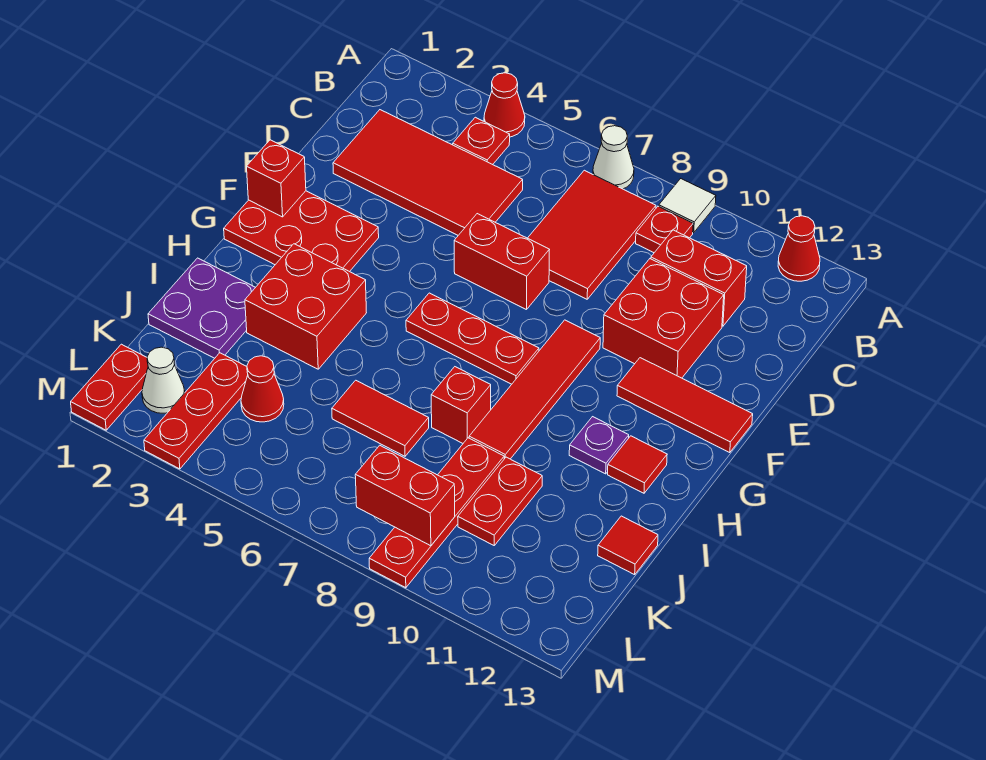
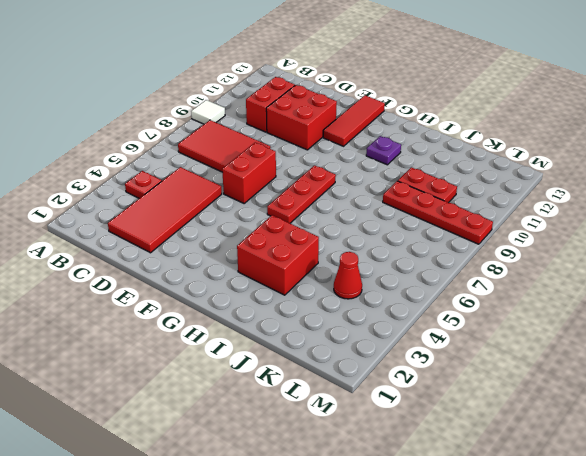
none -> red 1x1 cone [484,73,525,137]
none -> white 1x1 cone [593,126,634,189]
none -> red 1x1 cone [778,216,820,281]
none -> red 1x1 plate [636,206,693,253]

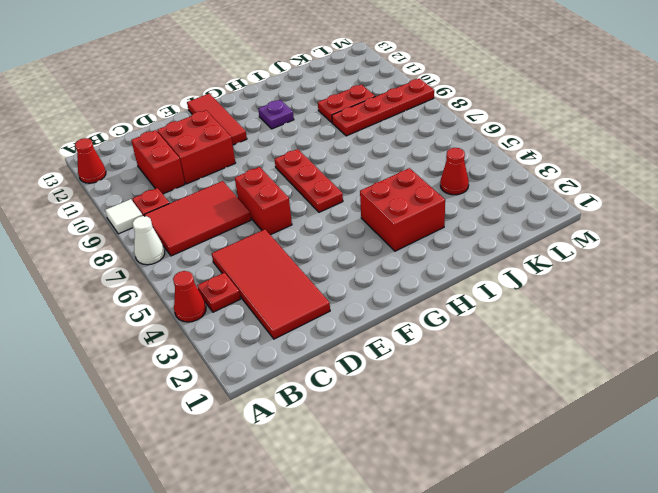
none -> red 2x3 plate [224,191,379,272]
none -> red 1x4 tile [469,320,600,459]
none -> red 1x1 tile [608,436,667,493]
none -> purple 2x2 plate [148,258,255,358]

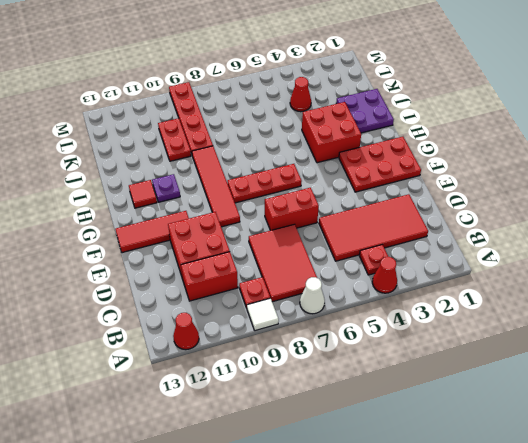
none -> red 1x1 brick [431,367,491,443]
none -> red 1x2 tile [332,380,429,456]
none -> red 1x1 tile [598,516,658,575]
none -> red 1x3 plate [144,353,248,469]

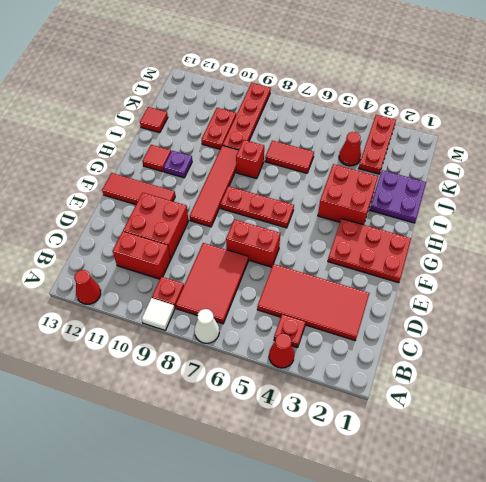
none -> red 1x2 plate [71,344,148,430]
none -> white 1x1 cone [142,347,185,413]
none -> red 1x1 brick [247,140,306,217]
none -> red 1x2 brick [355,445,455,546]

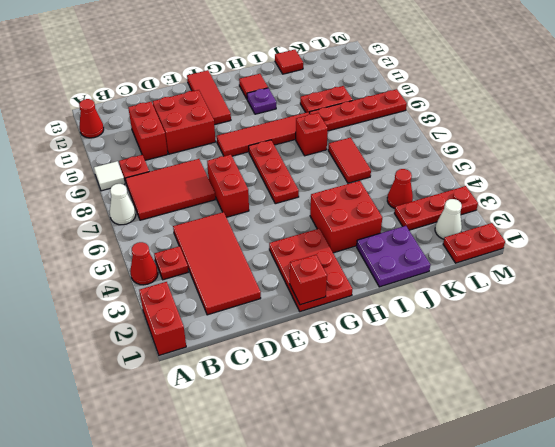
red 1x2 brick [139,282,186,355] -> red 1x2 brick moved to [355,445,455,546]

